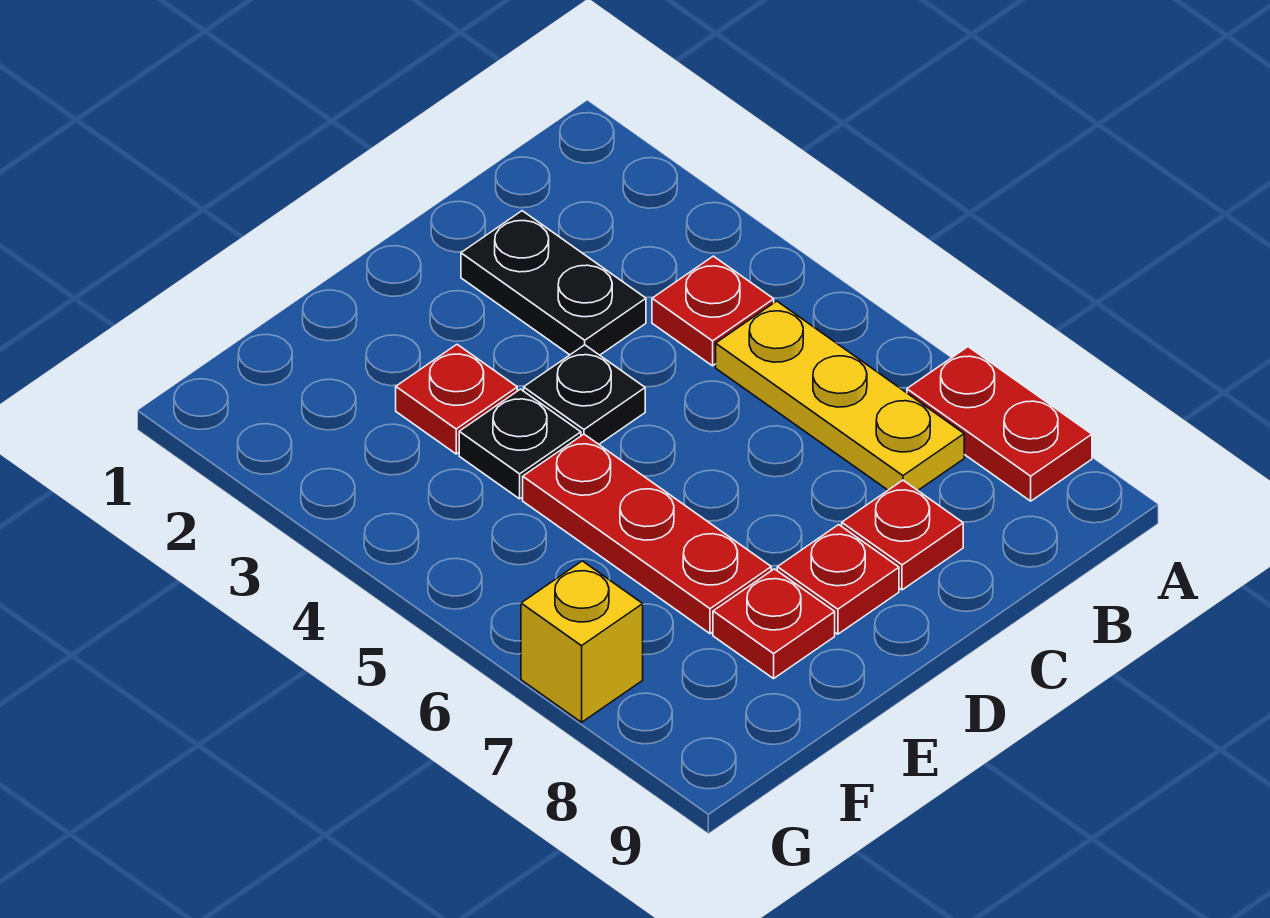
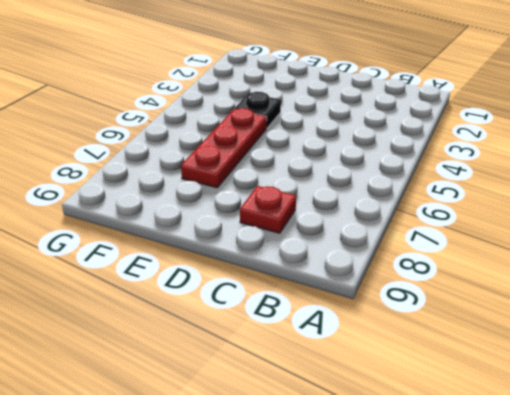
none -> red 1x2 plate [907,347,1092,501]
none -> red 1x1 plate [652,256,774,366]
none -> yellow 1x3 plate [716,301,964,490]

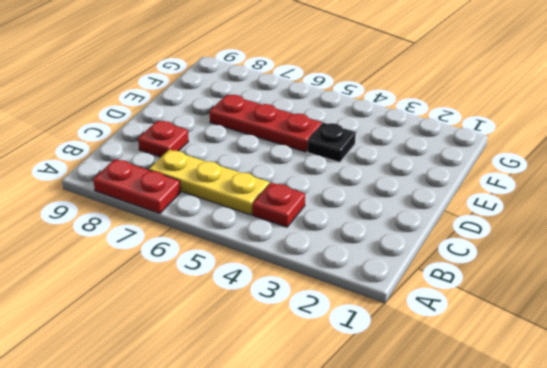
none -> black 1x2 plate [461,211,646,355]
none -> black 1x1 plate [524,345,645,444]
none -> red 1x1 plate [777,525,899,634]

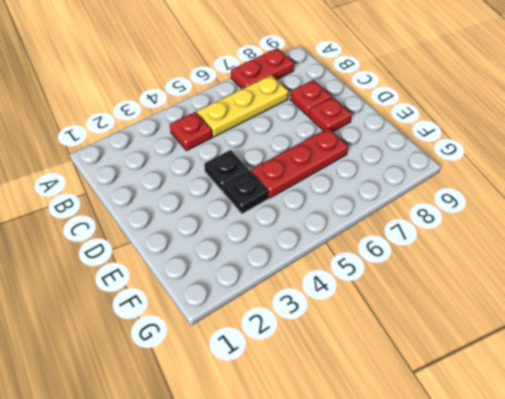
none -> black 1x2 plate [461,211,646,355]
none -> red 1x1 plate [396,345,517,454]
none -> red 1x1 plate [713,569,835,679]

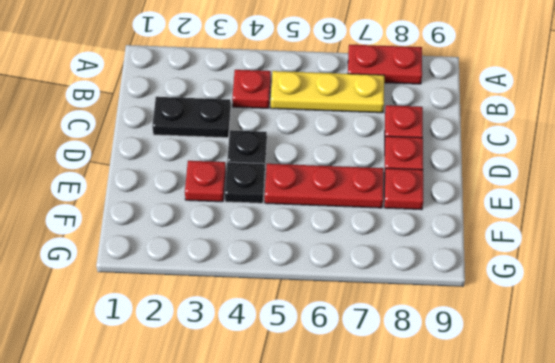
none -> yellow 1x1 brick [521,561,643,722]

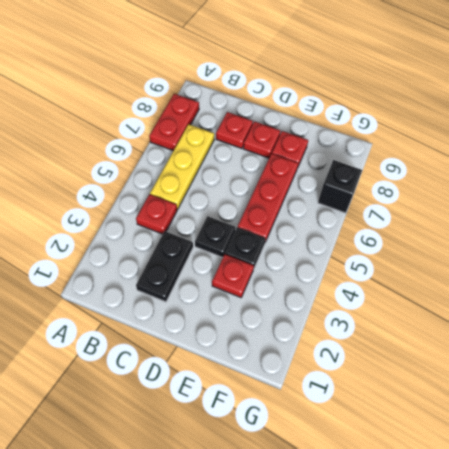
black 1x1 brick [318,160,362,213] -> yellow 1x1 brick [521,561,643,722]

